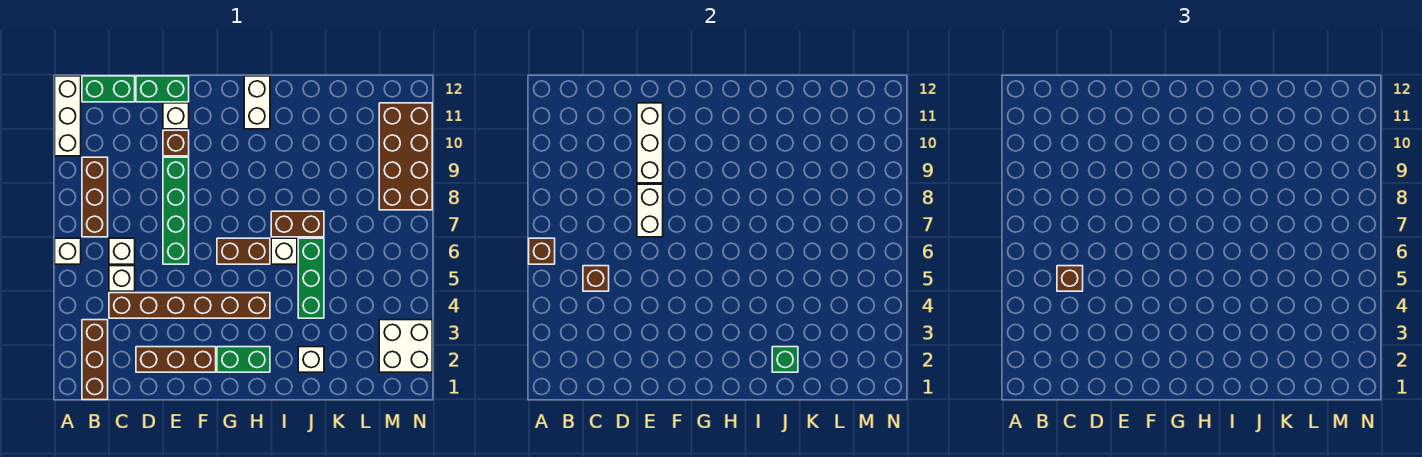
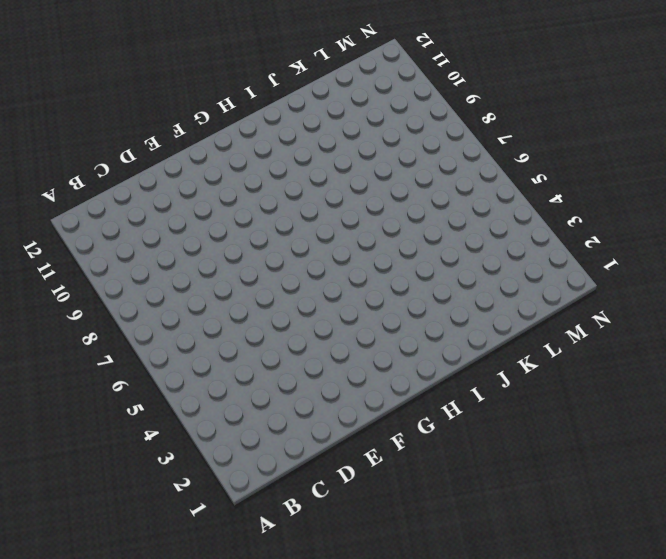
none -> white 1x1 brick [55,238,81,264]
none -> white 1x3 brick [55,76,81,156]
none -> brown 1x3 brick [82,320,108,400]

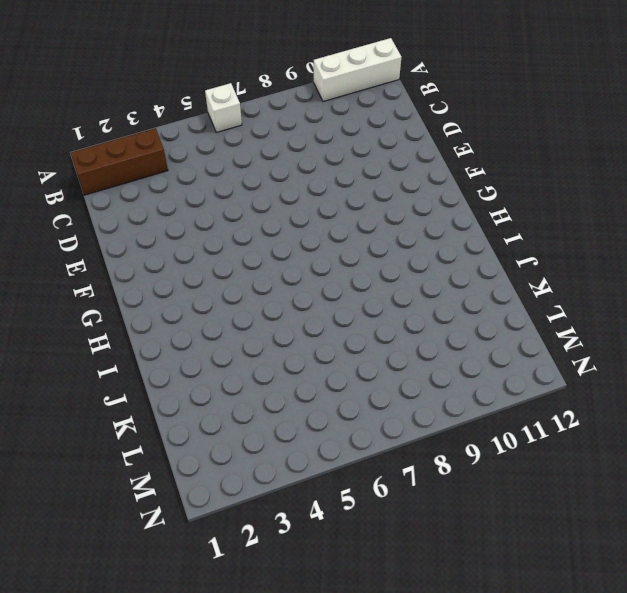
none -> brown 1x3 brick [82,157,108,237]
none -> green 1x2 brick [82,76,135,102]
none -> brown 1x6 brick [109,293,270,318]

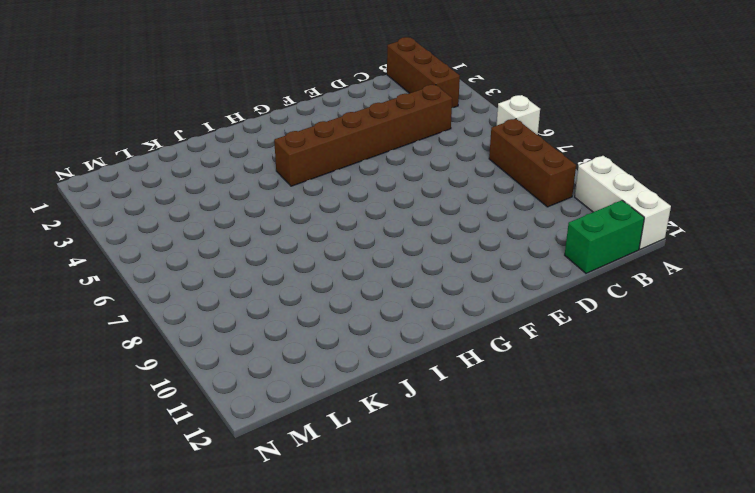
none -> white 1x1 brick [109,266,135,291]
none -> white 1x1 brick [109,238,135,264]
none -> brown 1x3 brick [136,347,216,372]

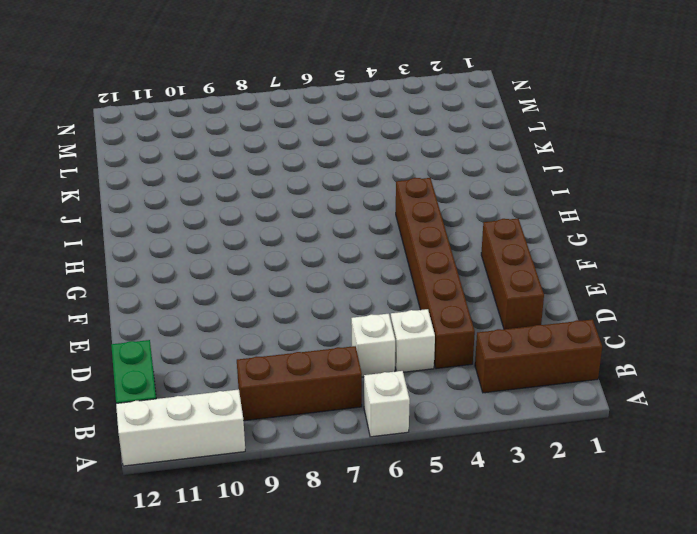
none -> green 1x2 brick [136,76,189,102]
none -> green 1x4 brick [163,157,189,264]
none -> brown 1x1 brick [163,130,189,156]

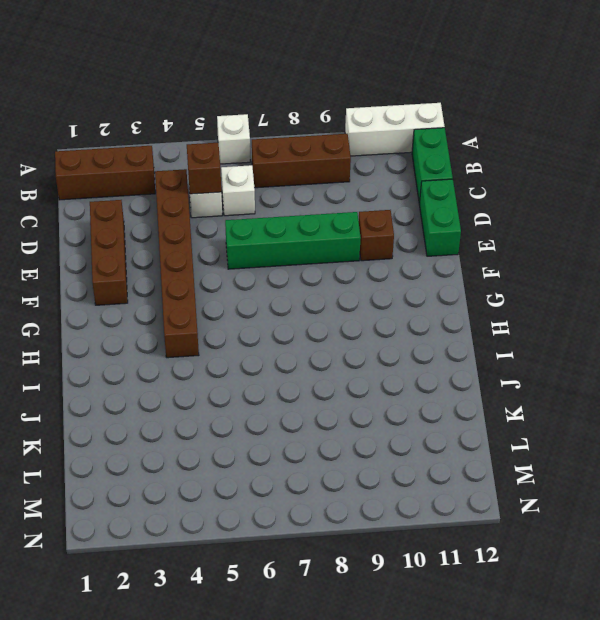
none -> white 1x1 brick [163,103,189,129]
none -> green 1x2 brick [217,347,270,372]
none -> brown 1x2 brick [217,238,270,264]

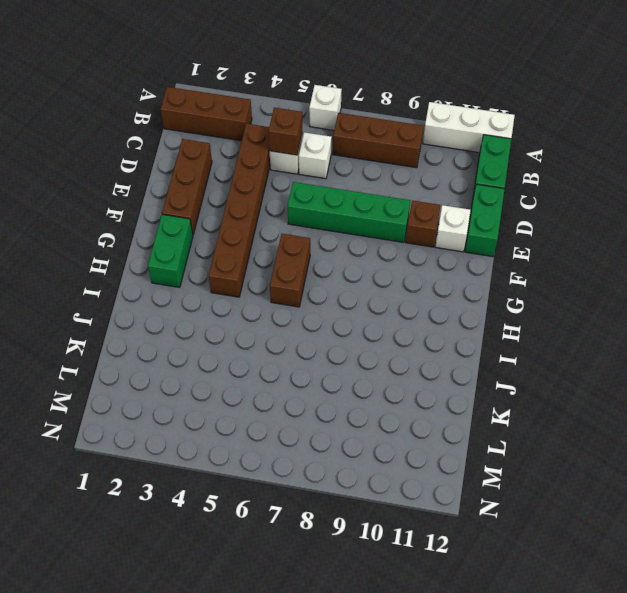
none -> white 1x2 brick [244,76,270,129]
none -> white 1x1 brick [271,238,297,264]
none -> brown 1x2 brick [271,211,324,237]

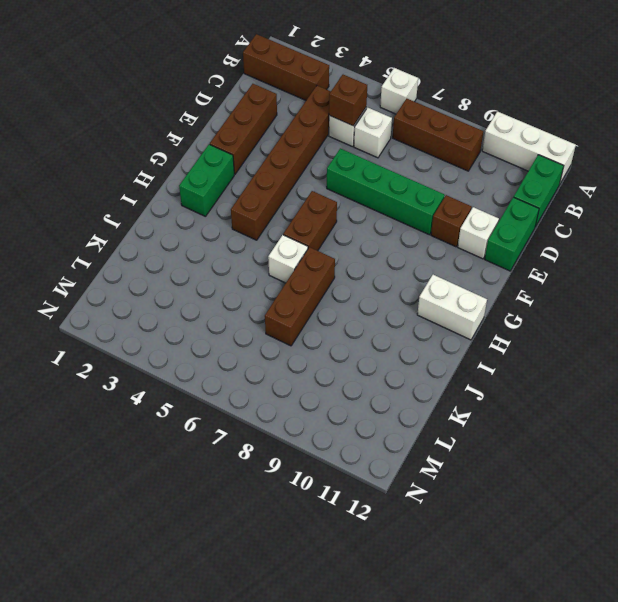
brown 1x3 brick [265,247,335,346] -> brown 1x2 brick [271,211,324,237]
none -> white 1x1 brick [298,347,324,372]
none -> green 1x3 brick [298,238,324,318]
none -> white 2x2 brick [379,320,432,372]

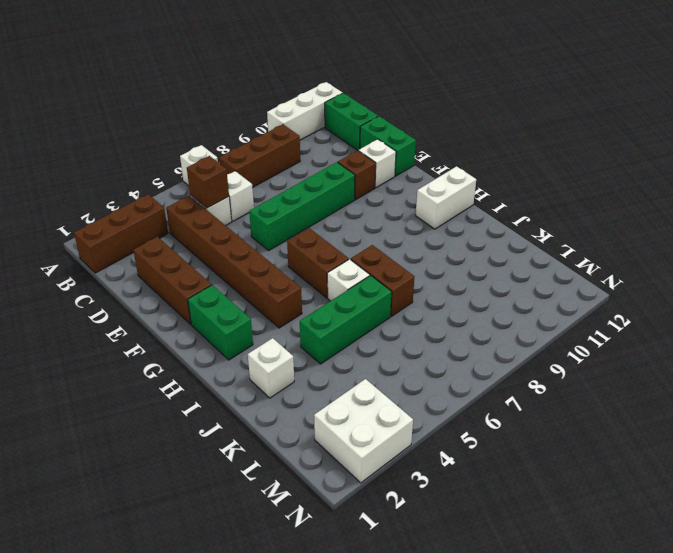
none -> brown 2x4 brick [379,103,432,210]
none -> brown 1x1 brick [529,238,555,264]
none -> white 1x2 brick [637,184,663,237]

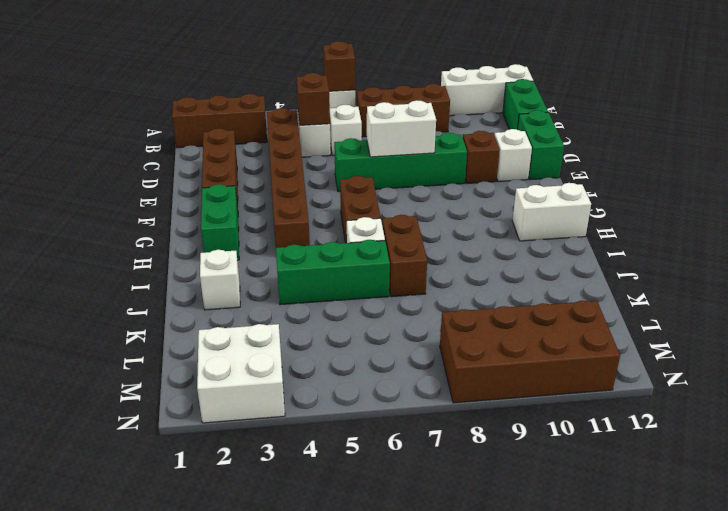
none -> white 1x3 brick [637,103,663,183]
none -> green 1x1 brick [772,347,798,372]
none -> brown 1x1 brick [1057,266,1083,291]

